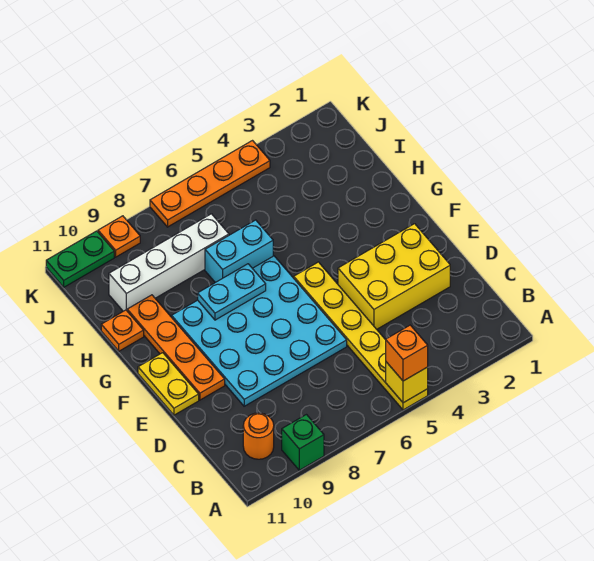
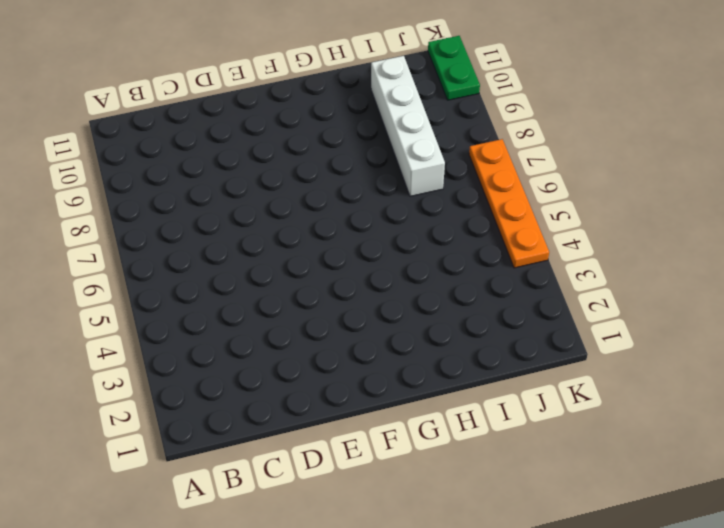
none -> yellow 1x6 plate [294,262,428,410]
none -> green 1x1 brick [282,415,324,470]
none -> orange 1x1 round brick [243,413,274,459]

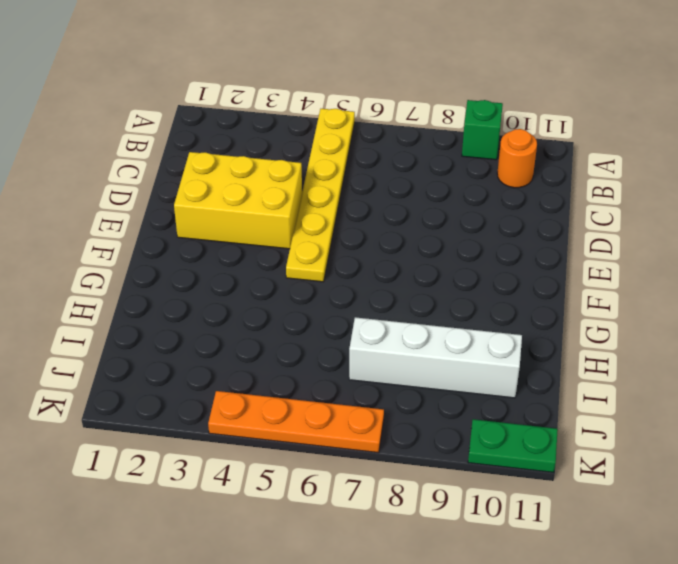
none -> cyan 4x4 plate [172,256,347,406]
none -> orange 1x4 plate [127,295,225,400]
none -> yellow 1x2 plate [138,353,199,415]

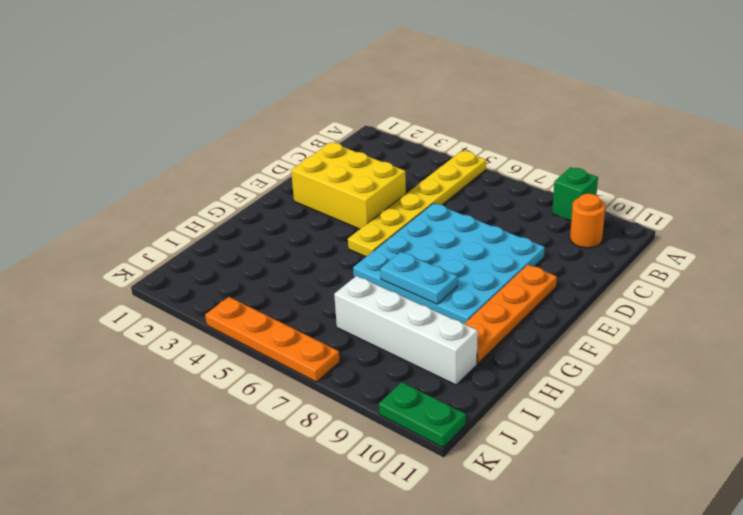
none -> yellow 1x2 plate [138,353,199,415]
none -> cyan 1x2 brick [205,220,273,283]
none -> orange 1x1 plate [101,310,144,351]

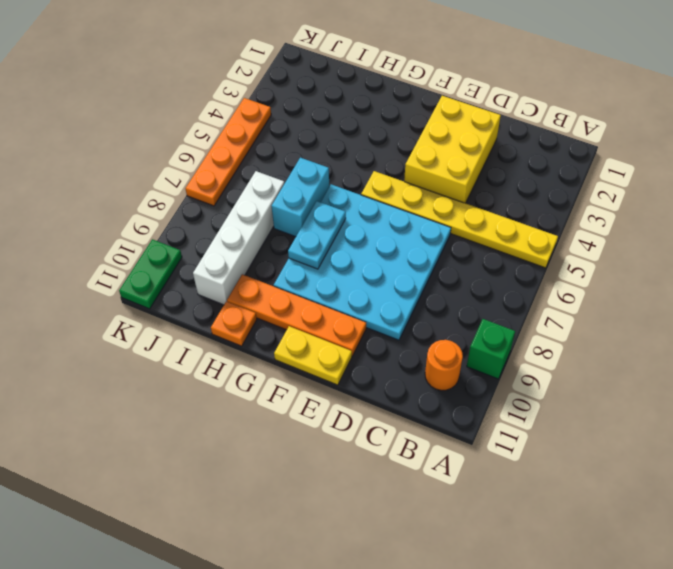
none -> orange 1x1 plate [98,216,140,257]
none -> yellow 1x1 brick [386,362,428,403]
none -> orange 1x1 brick [386,325,428,381]

